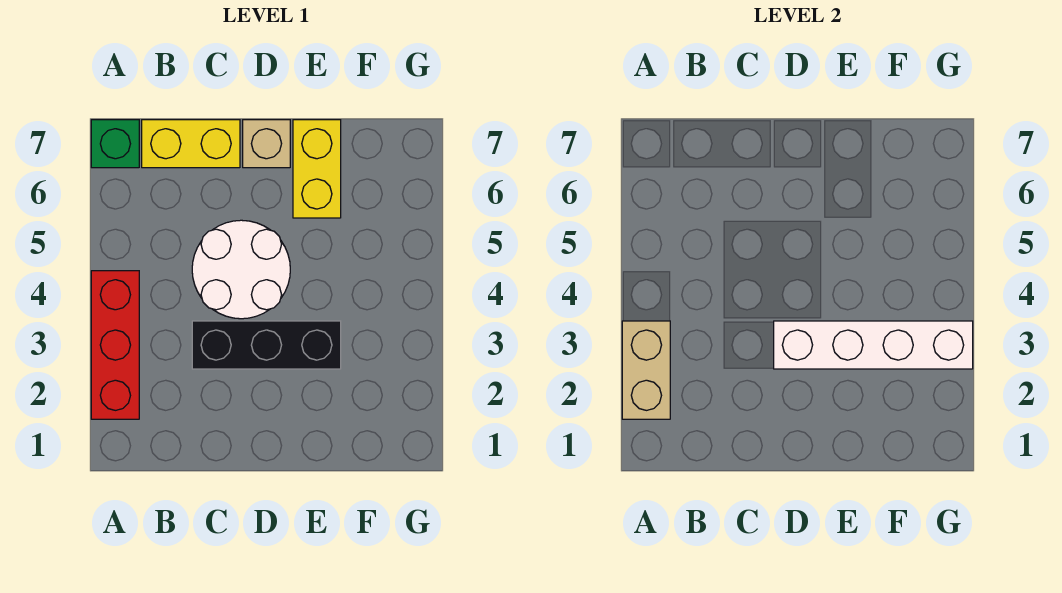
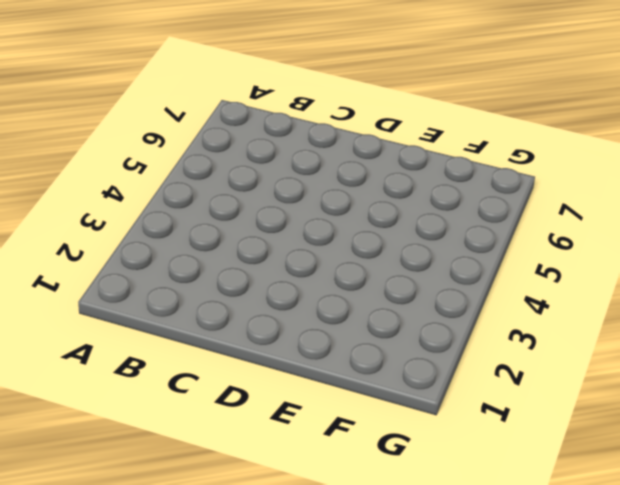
none -> red 1x3 brick [91,271,139,419]
none -> green 1x1 brick [91,120,139,168]

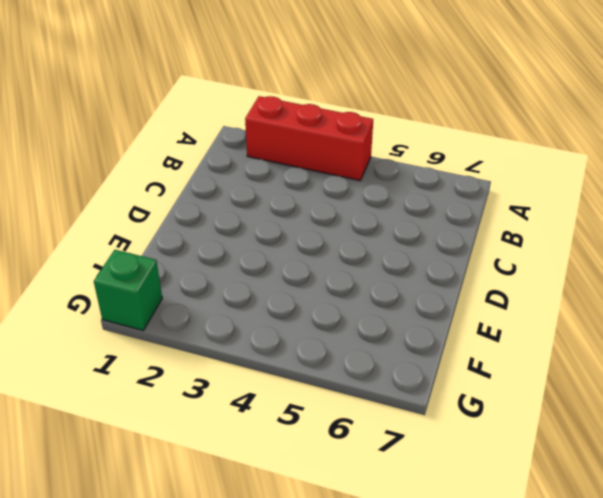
green 1x1 brick [94,250,162,330] -> green 1x1 brick moved to [91,120,139,168]
none -> yellow 1x2 brick [142,120,240,168]
none -> black 1x3 brick [192,321,341,369]

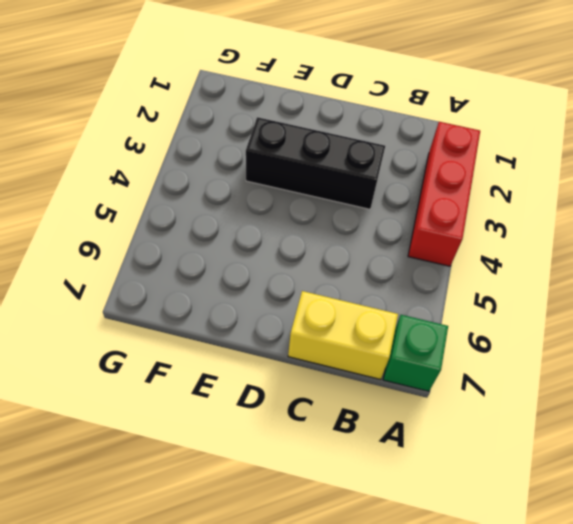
none -> white 2x2 round brick [192,220,290,319]
none -> tan 1x1 brick [243,120,290,168]

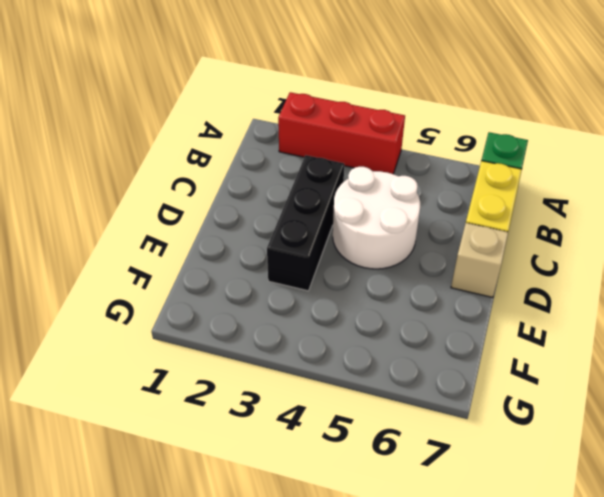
none -> yellow 1x2 brick [293,120,341,218]
none -> tan 1x2 brick [622,321,670,419]

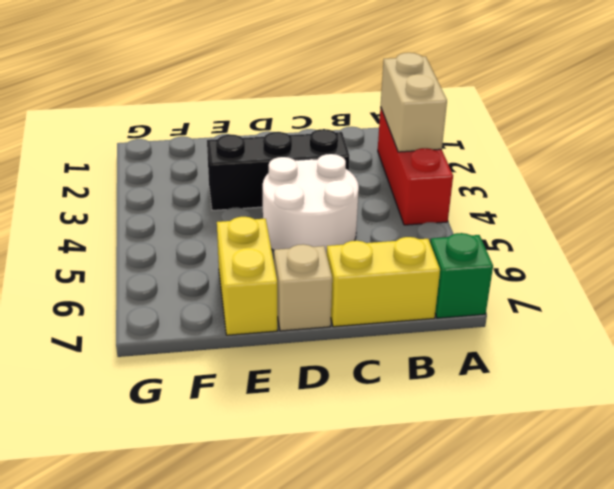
none -> white 1x4 brick [774,321,973,369]

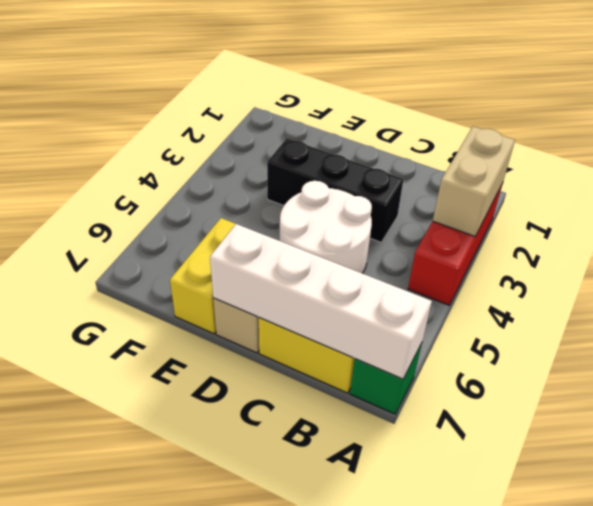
white 1x4 brick [210,224,432,379] -> white 1x4 brick moved to [774,321,973,369]

